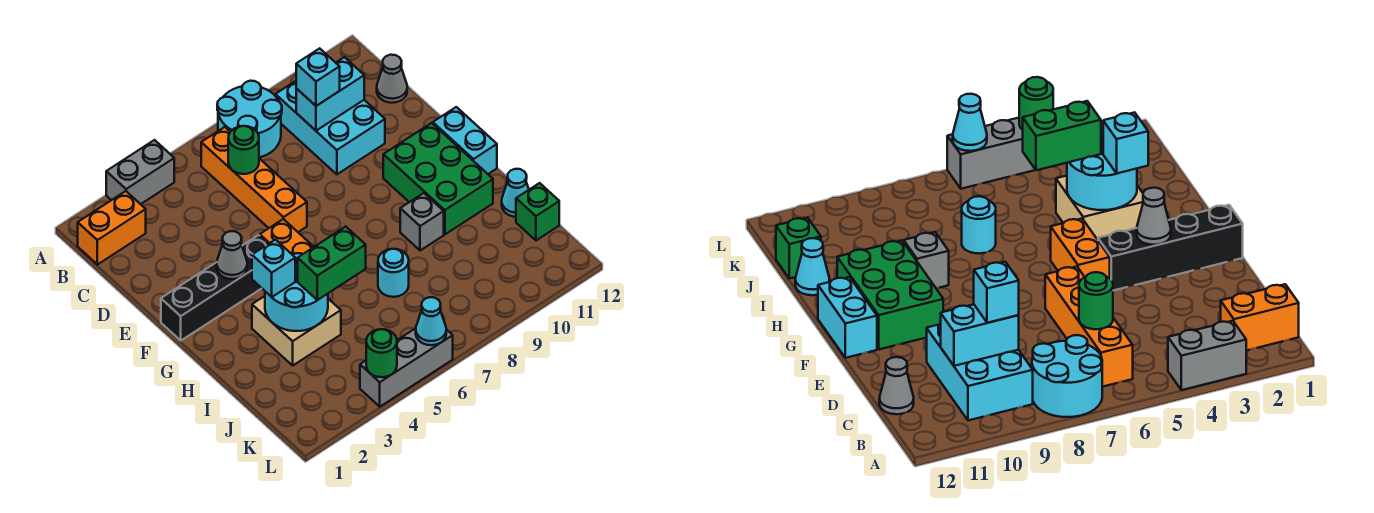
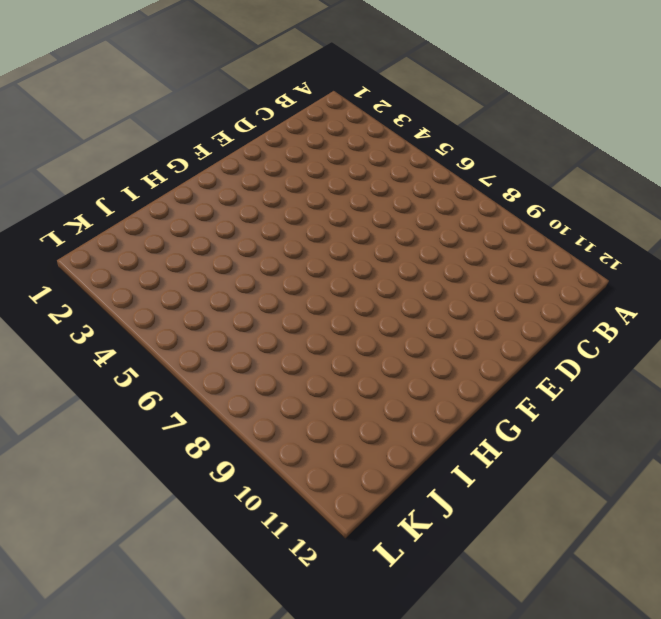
none -> grey 1x2 brick [106,140,174,204]
none -> cyan 2x2 round brick [217,81,282,157]
none -> orange 1x2 brick [78,191,146,265]

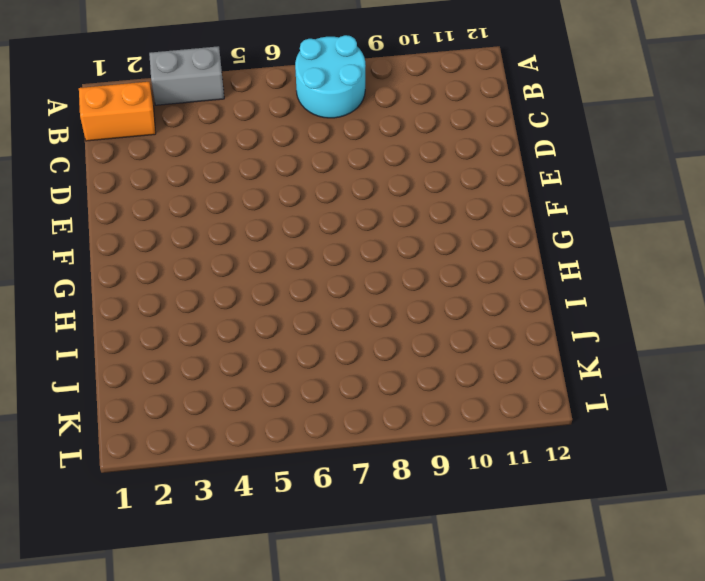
none -> orange 1x4 brick [201,127,307,232]
none -> cyan 2x3 brick [275,81,385,174]
none -> grey 1x1 cone [377,55,407,103]

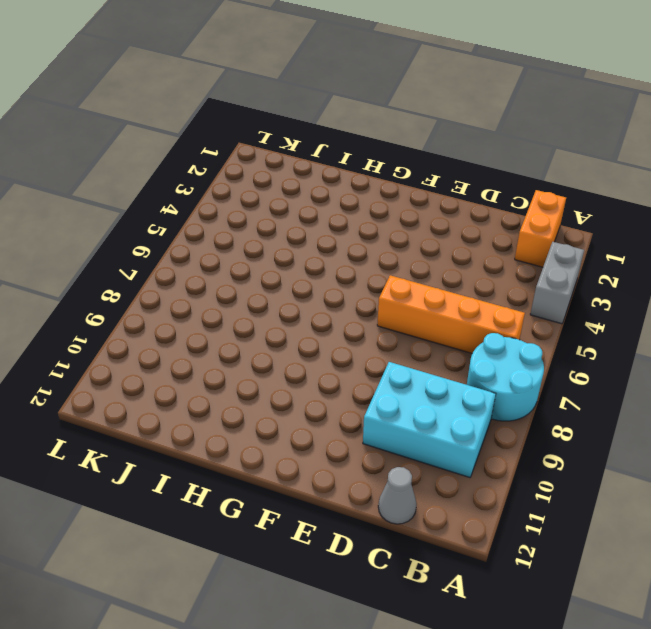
none -> black 1x4 brick [161,235,268,340]
none -> orange 1x2 brick [260,219,314,255]
none -> green 2x3 brick [383,123,493,234]

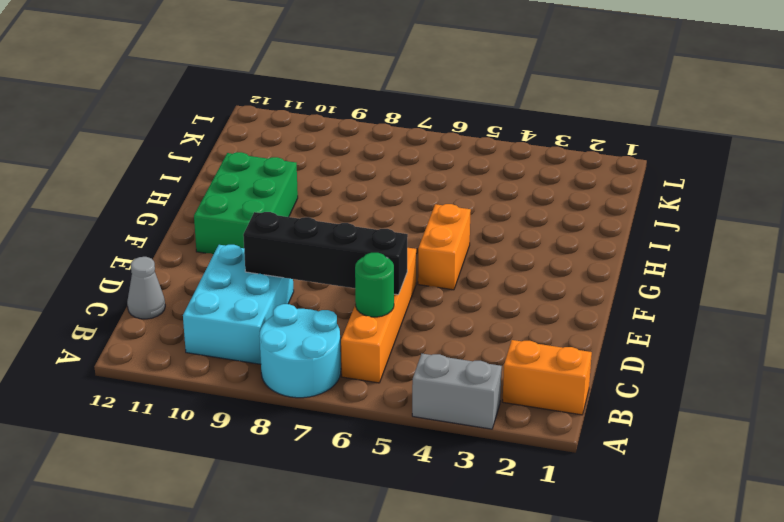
black 1x4 brick [243,212,408,295] -> black 1x4 brick moved to [161,235,268,340]
none -> cyan 1x2 brick [433,107,497,174]
none -> tan 2x2 brick [252,296,341,365]
none -> grey 1x1 brick [400,193,444,251]

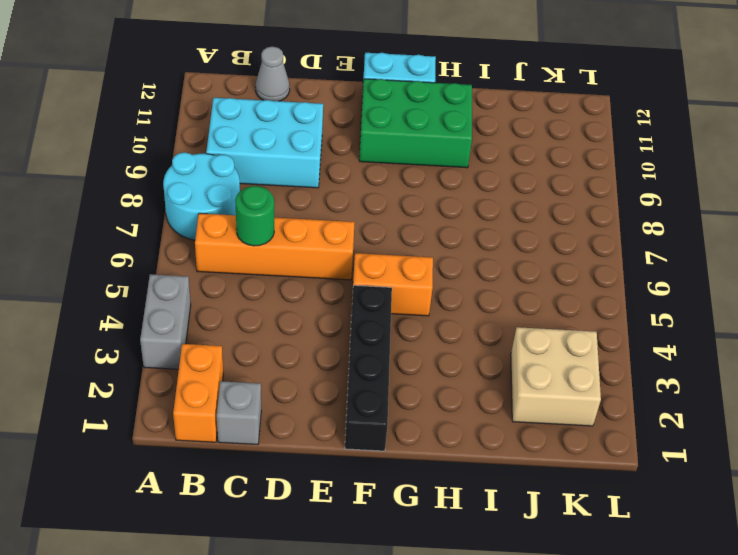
grey 1x1 brick [217,381,261,444] -> grey 1x1 brick moved to [400,193,444,251]
tan 2x2 brick [511,327,601,426] -> tan 2x2 brick moved to [252,296,341,365]
none -> cyan 1x1 round brick [378,249,409,297]
none -> cyan 1x1 cone [502,169,529,217]
none -> green 1x1 brick [516,183,559,240]

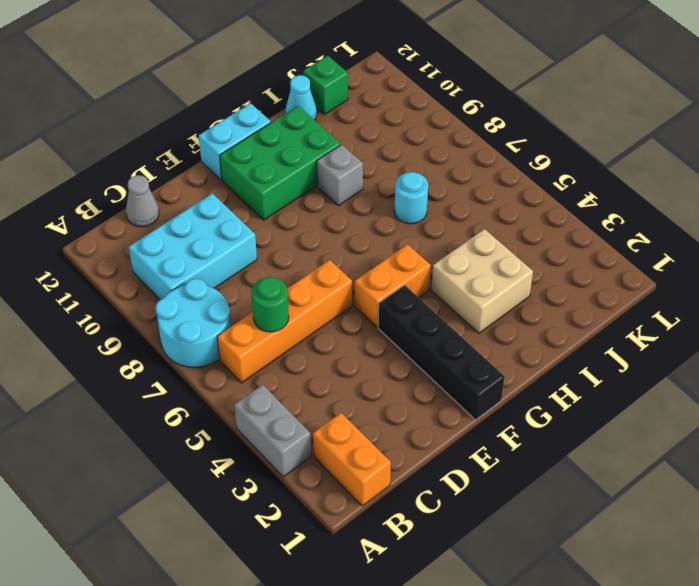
none -> grey 1x3 brick [360,328,453,407]
none -> cyan 1x2 brick [296,57,364,131]
none -> grey 1x1 cone [217,231,247,279]

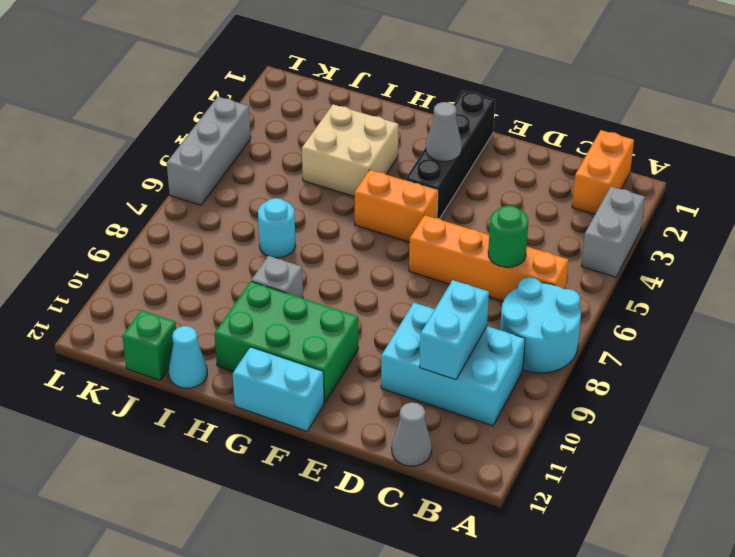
none -> cyan 2x2 round brick [265,253,328,331]
none -> green 1x1 round brick [366,329,397,377]
none -> cyan 1x1 cone [416,297,446,345]

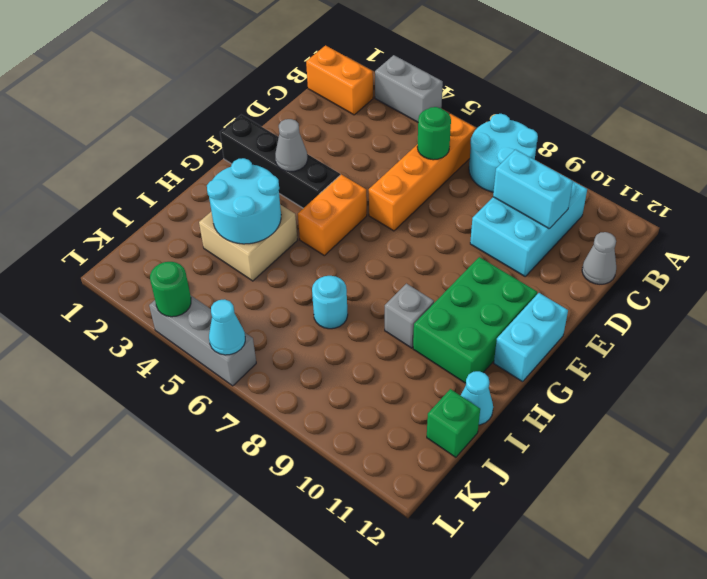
none -> cyan 1x1 brick [296,48,340,106]
none -> cyan 1x1 brick [252,240,295,297]
none -> green 1x2 brick [298,227,366,300]

